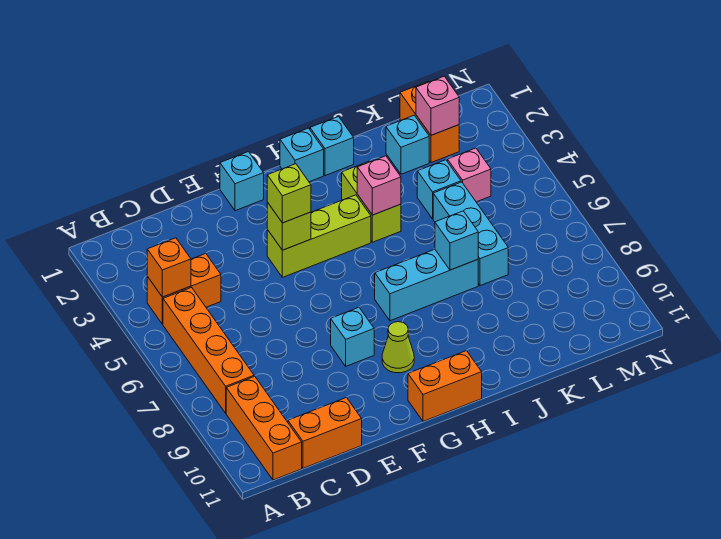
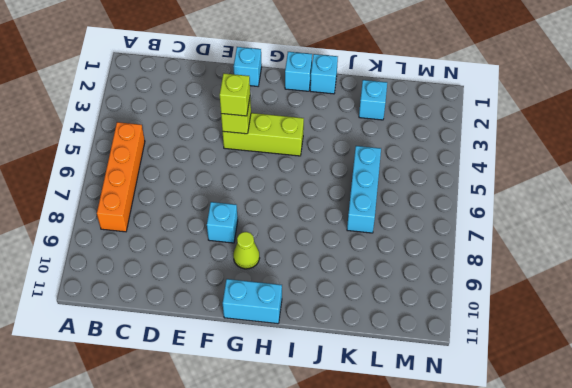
cyan 1x2 brick [223,279,282,324] -> orange 1x2 brick [408,351,482,421]
none -> orange 1x2 brick [147,254,221,324]
none -> orange 1x3 brick [226,376,302,480]
none -> orange 1x2 brick [288,397,362,468]

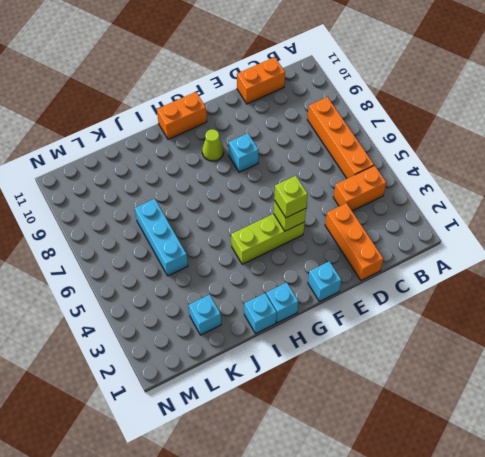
orange 1x3 brick [325,203,383,280] -> orange 1x3 brick moved to [226,376,302,480]
none -> cyan 1x3 brick [375,249,478,321]
none -> lime 1x2 brick [342,161,401,242]
none -> cyan 1x1 brick [417,160,461,219]

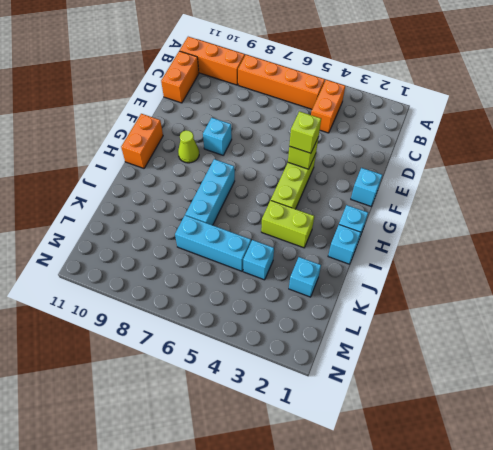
none -> orange 1x2 brick [400,81,459,163]
none -> pink 1x1 brick [447,148,491,202]
none -> orange 1x1 brick [147,238,191,297]

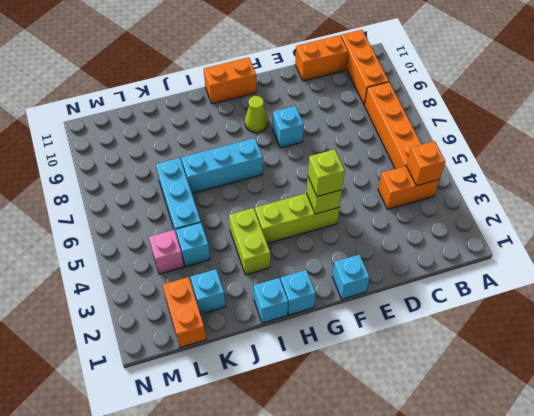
none -> pink 1x1 brick [357,156,401,215]
none -> cyan 1x1 brick [435,211,478,270]
none -> pink 1x1 brick [416,76,459,135]

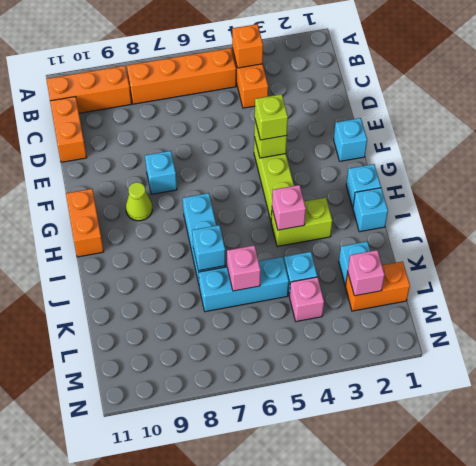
pink 1x1 brick [227,245,261,291] -> none

